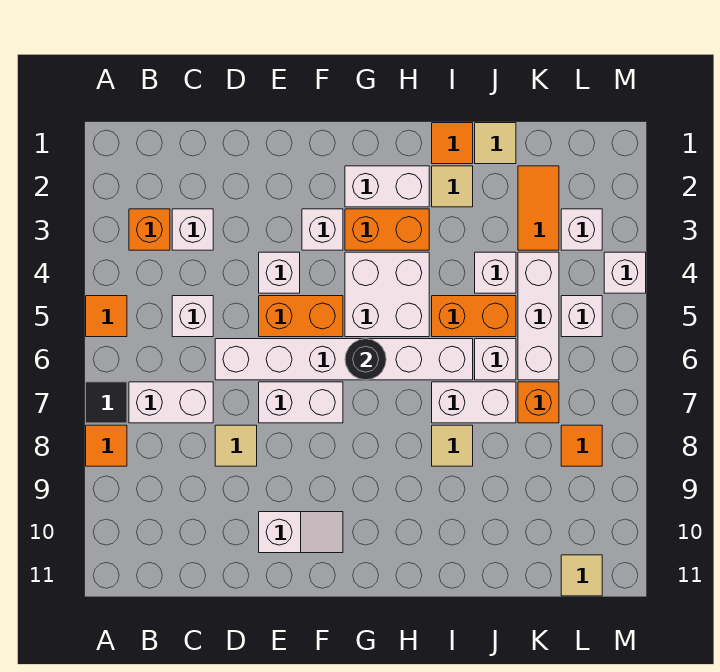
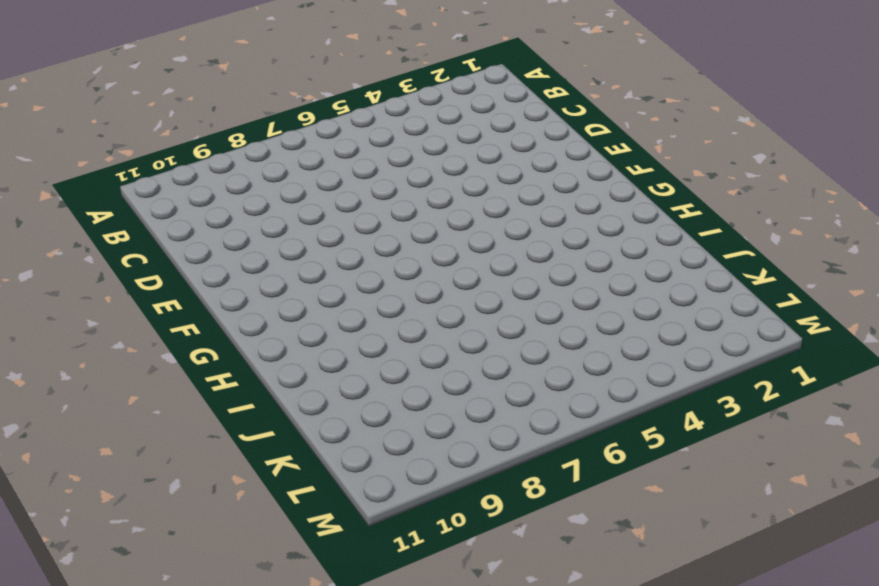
none -> orange 1x1 tile [86,296,127,337]
none -> black 1x1 tile [86,382,127,423]
none -> orange 1x1 tile [86,425,127,466]
none -> orange 1x1 brick [129,209,170,250]

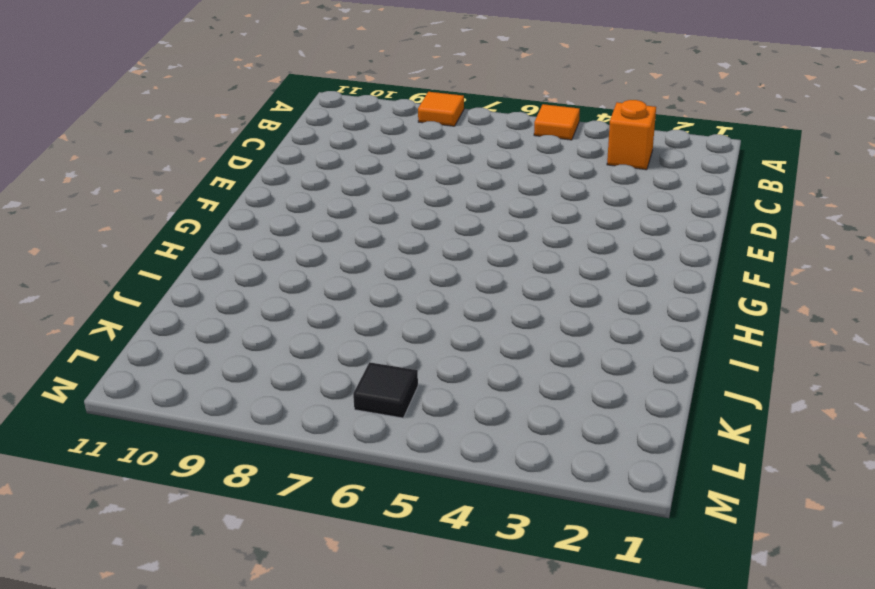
black 1x1 tile [353,362,418,418] -> black 1x1 tile moved to [86,382,127,423]
none -> white 1x2 brick [129,382,213,423]
none -> white 1x1 brick [172,209,213,250]
none -> white 1x1 brick [172,296,213,337]
none -> white 1x6 brick [215,339,473,380]

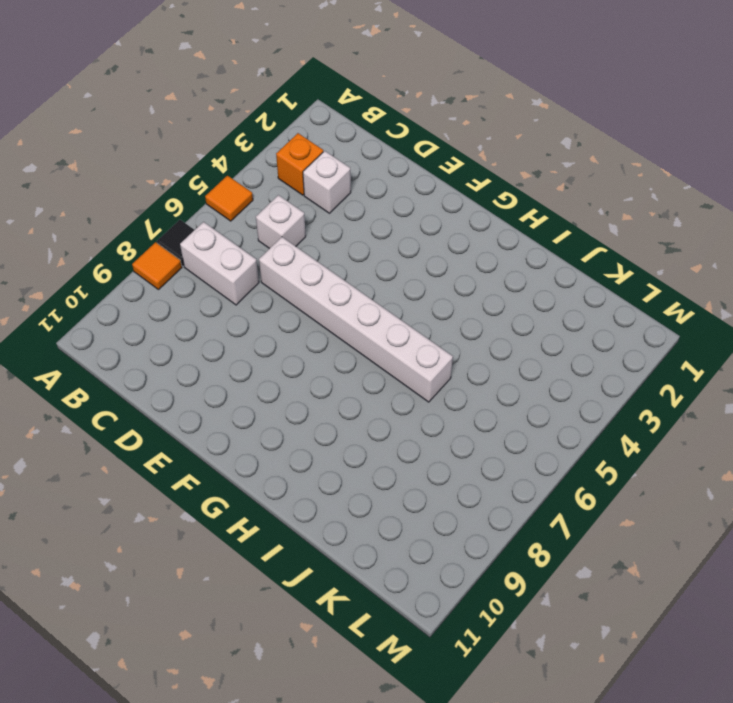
none -> tan 1x1 tile [215,425,257,466]
none -> white 1x1 brick [259,252,300,293]
none -> orange 1x2 brick [259,296,343,337]
none -> white 1x2 brick [259,382,343,423]

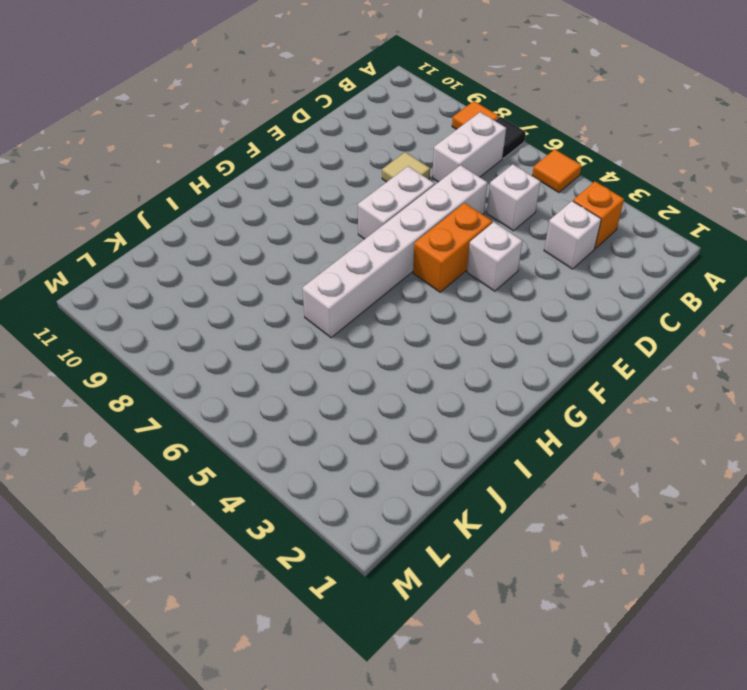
none -> white 1x2 slope [259,512,343,553]
none -> white 1x1 brick [302,209,343,250]
none -> white 1x2 brick [345,166,429,207]
none -> orange 1x2 brick [345,209,429,250]

